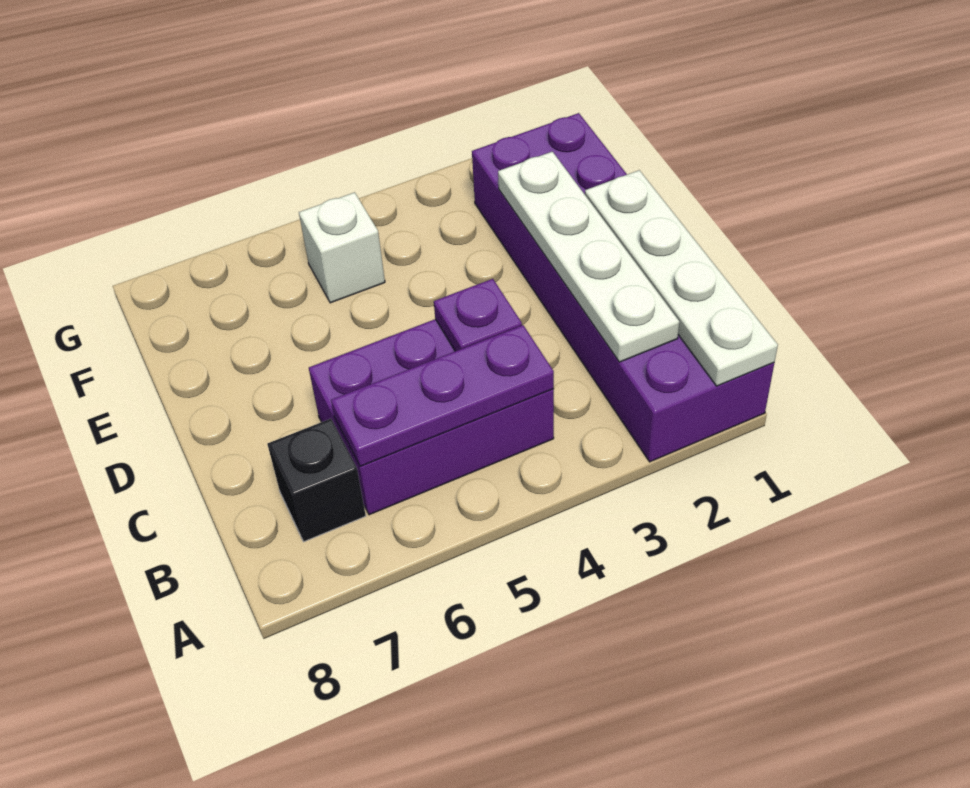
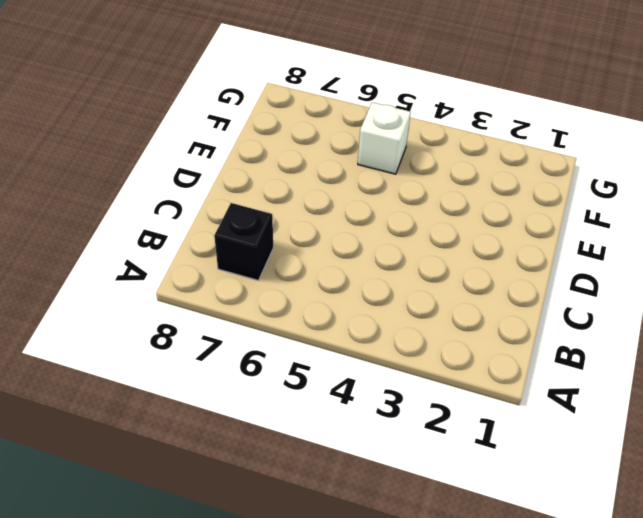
none -> purple 2x6 brick [472,113,774,462]
none -> purple 2x3 brick [309,319,554,515]

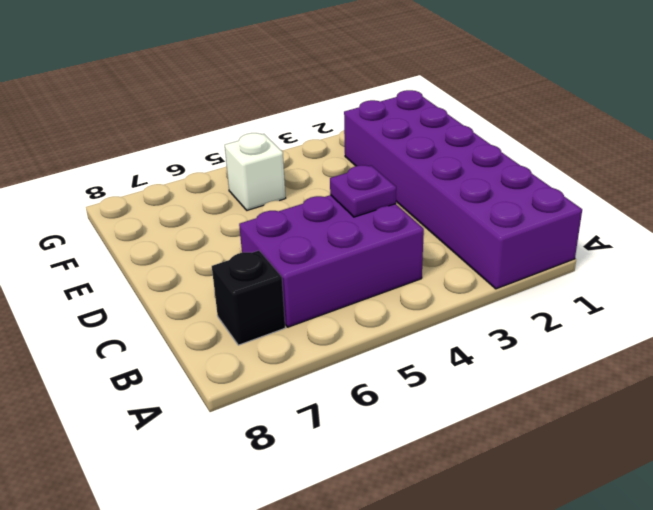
none -> white 1x4 plate [585,170,778,386]
none -> white 1x4 plate [498,152,679,362]

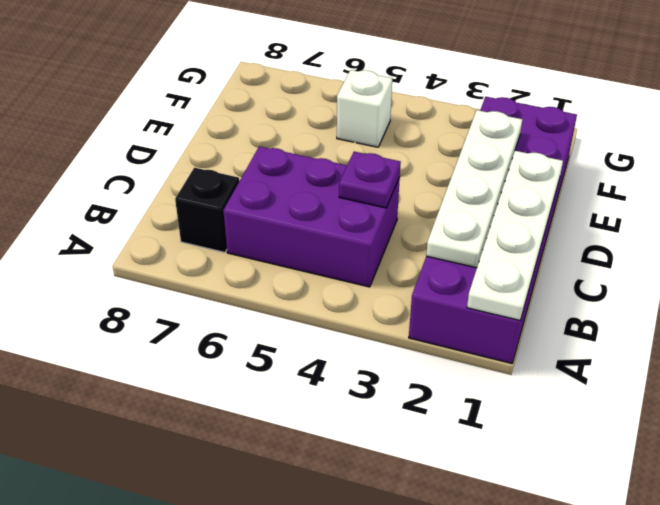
none -> purple 1x3 plate [331,325,554,466]

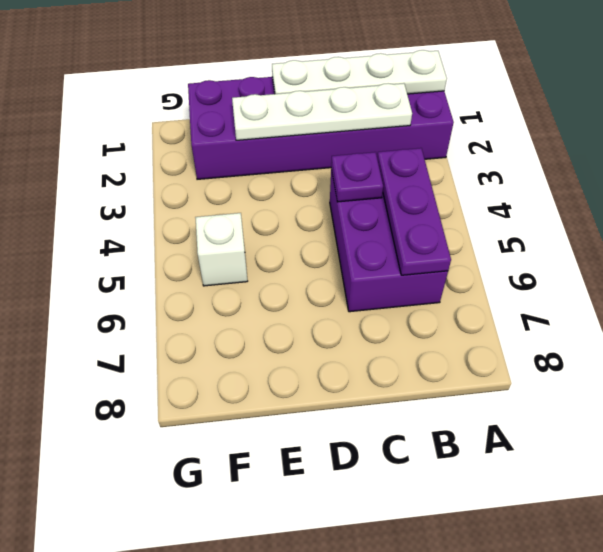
none -> black 1x1 brick [268,419,366,542]

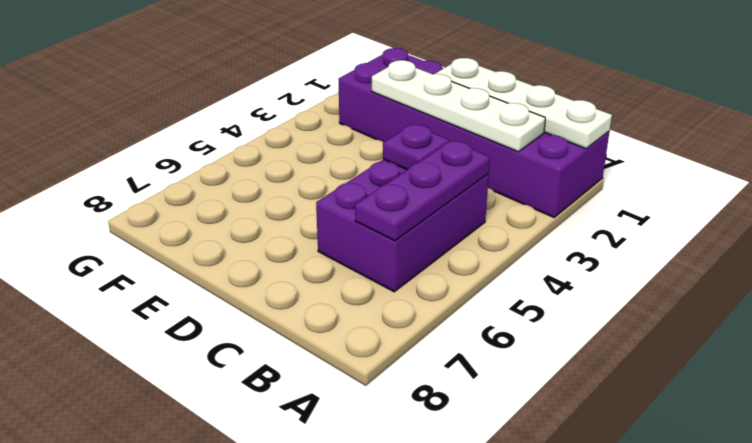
none -> black 1x1 brick [268,419,366,542]
none -> white 1x1 brick [299,192,385,303]

